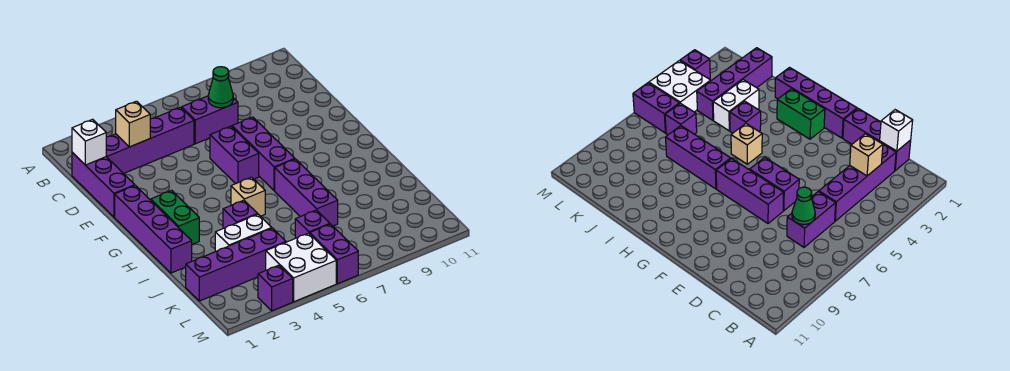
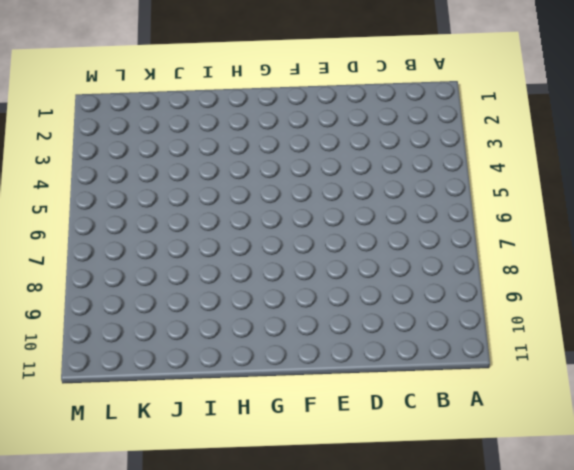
none -> purple 1x3 brick [72,152,135,217]
none -> purple 1x4 brick [106,107,194,174]
none -> purple 1x2 brick [182,96,238,144]

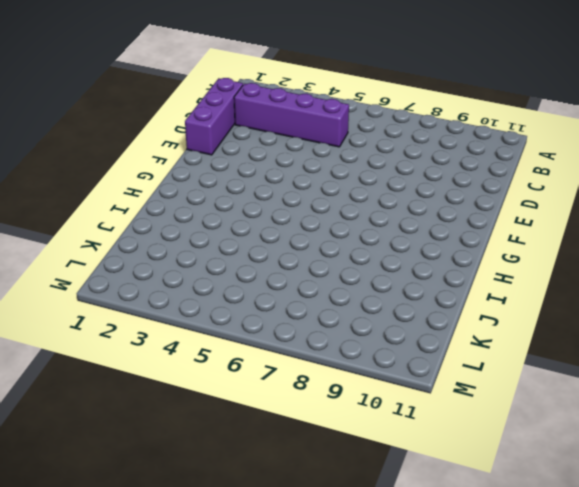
none -> purple 1x2 brick [182,96,238,144]
none -> purple 1x2 brick [210,126,259,184]
none -> purple 1x3 brick [232,117,295,191]

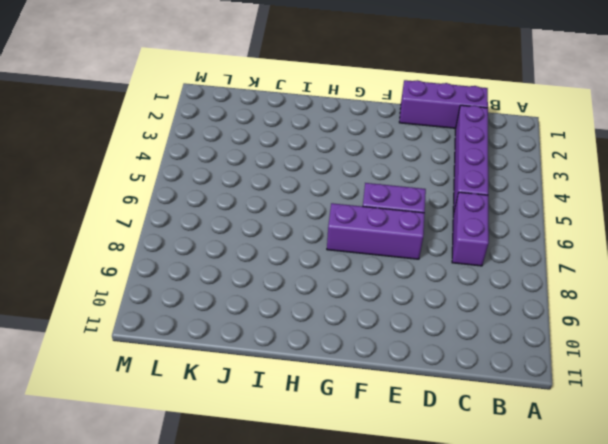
none -> purple 1x4 brick [115,186,192,273]
none -> green 1x2 brick [151,190,199,244]
none -> tan 1x1 brick [231,177,265,216]

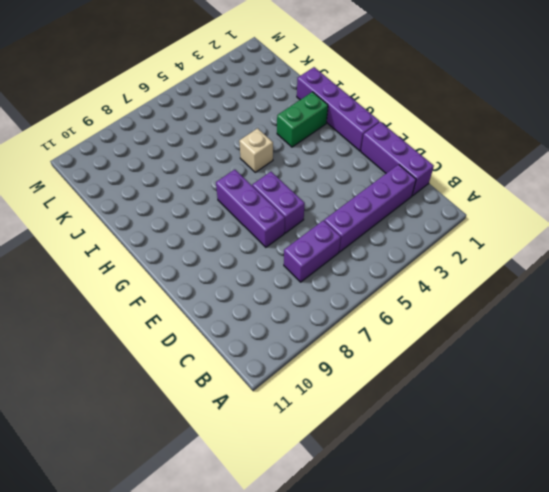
green 1x2 brick [277,92,328,147] -> green 1x2 brick turned to [151,190,199,244]
none -> purple 1x3 brick [275,159,338,226]
none -> purple 1x1 brick [223,200,257,228]
none -> white 1x2 brick [215,214,272,252]

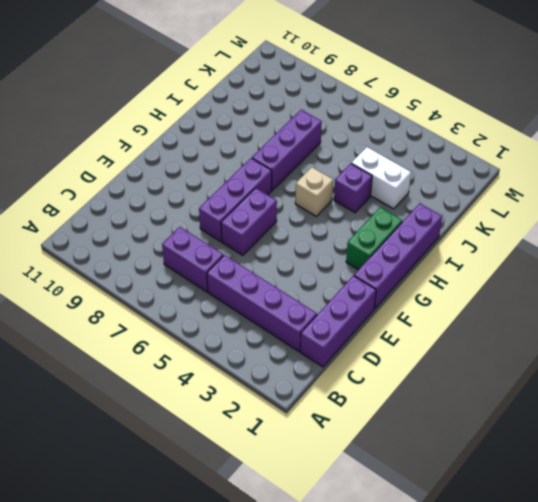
none -> purple 1x4 brick [186,228,286,301]
none -> purple 1x1 brick [295,210,330,238]
none -> white 2x2 brick [266,233,336,302]

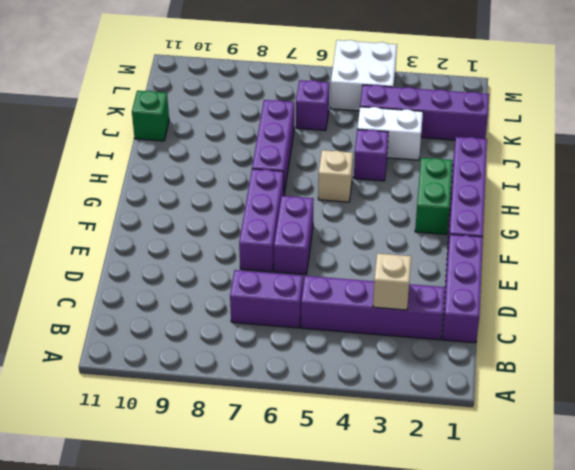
green 1x1 brick [132,91,169,141] -> none
none -> purple 1x2 brick [310,224,358,284]
none -> purple 1x1 brick [258,265,293,311]
none -> white 1x1 brick [72,119,106,165]

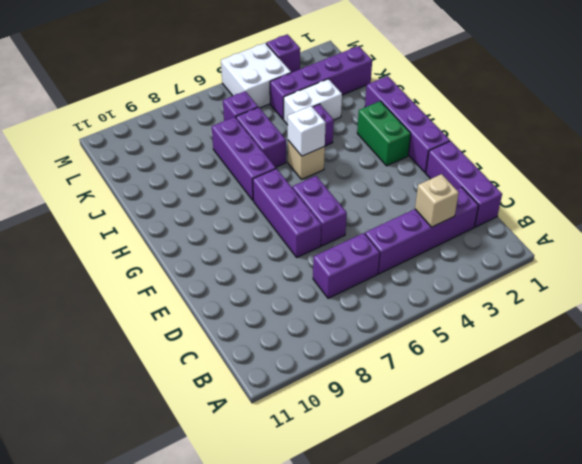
white 1x1 brick [288,106,326,156] -> white 1x1 brick moved to [72,119,106,165]
purple 1x2 brick [236,107,286,167] -> purple 1x2 brick moved to [310,224,358,284]
none -> green 1x1 cone [208,67,233,108]

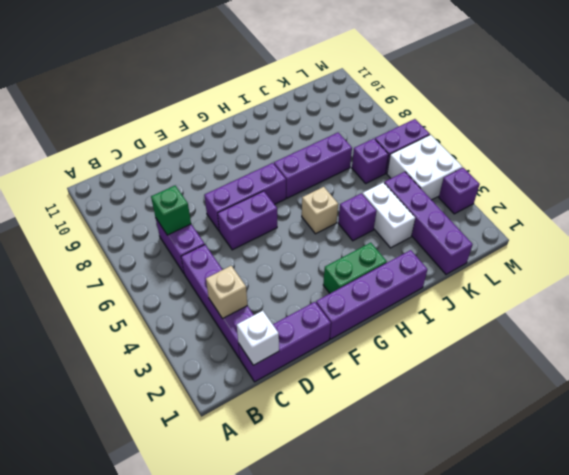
green 1x1 brick [151,186,191,235] -> green 1x1 cone [208,67,233,108]

